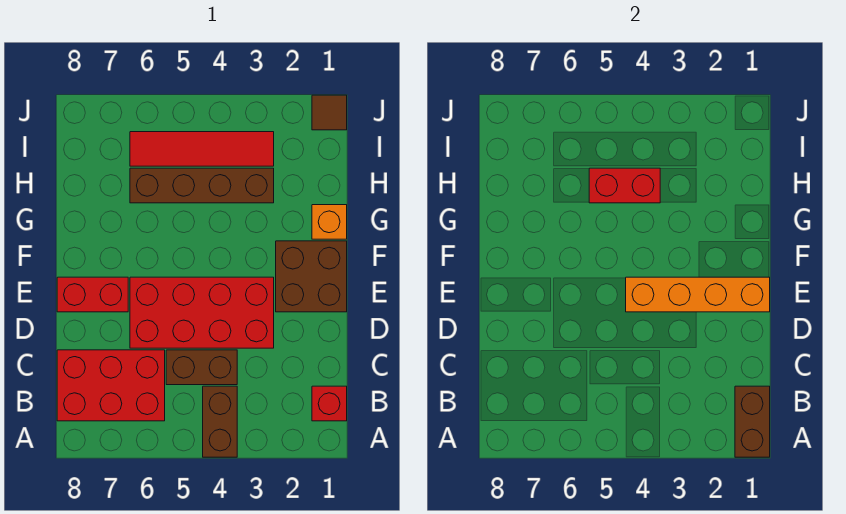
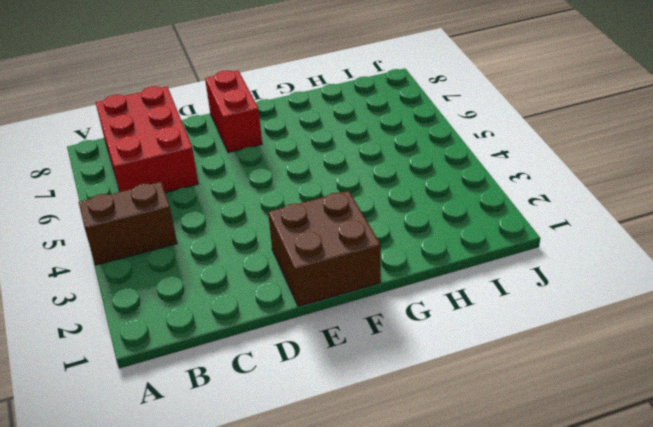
none -> red 1x1 brick [312,386,347,421]
none -> brown 1x2 brick [166,350,237,385]
none -> red 2x4 brick [130,277,274,348]

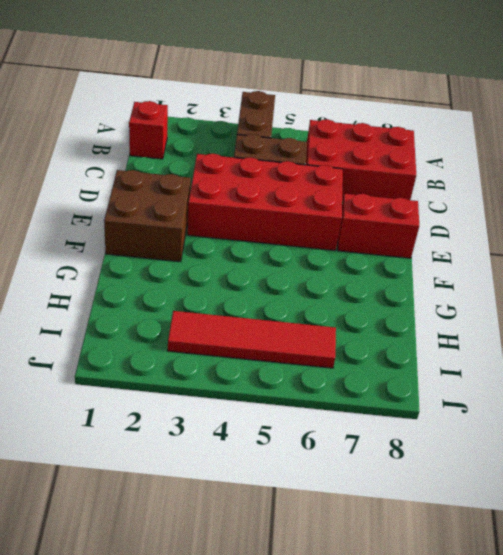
none -> orange 1x1 brick [312,205,347,239]
none -> brown 1x4 brick [130,168,274,203]
none -> brown 1x1 tile [312,95,347,130]

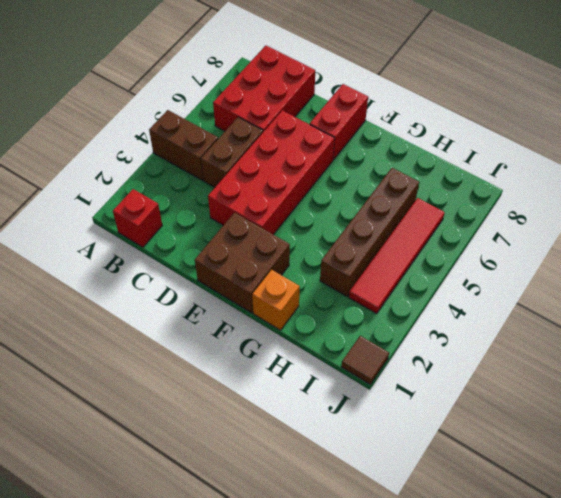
none -> brown 1x2 brick [735,386,770,457]
none -> orange 1x4 brick [626,277,770,312]
none -> red 1x2 brick [589,168,660,203]

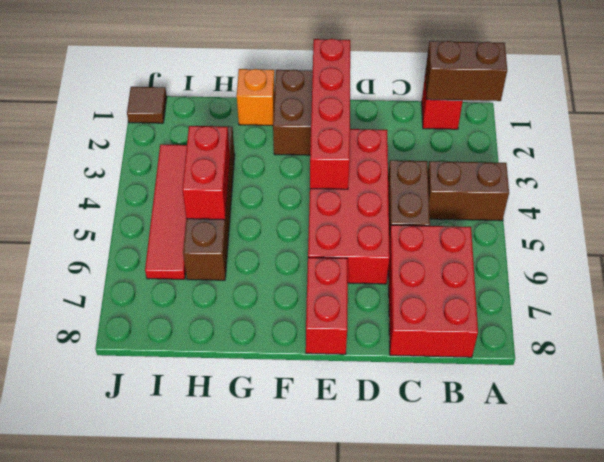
red 1x4 brick [310,39,350,189] -> orange 1x4 brick [626,277,770,312]

